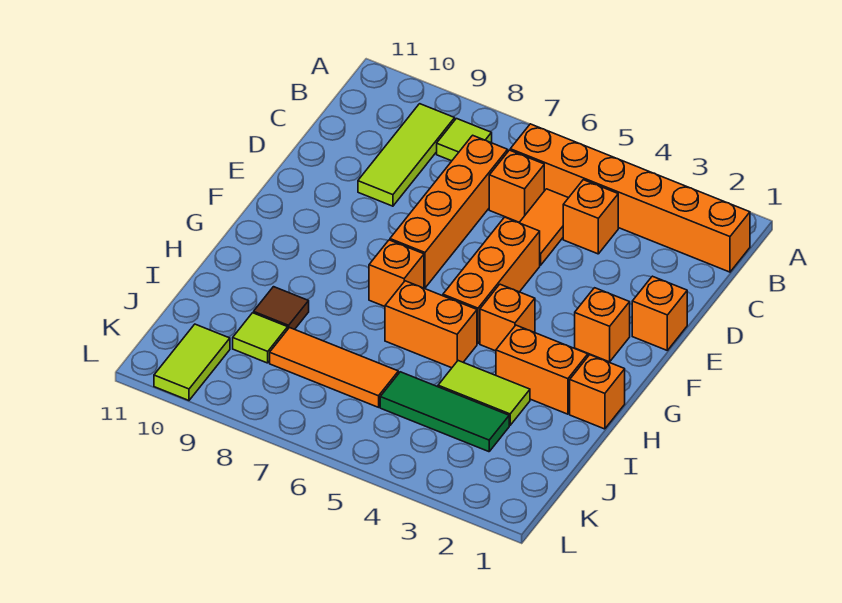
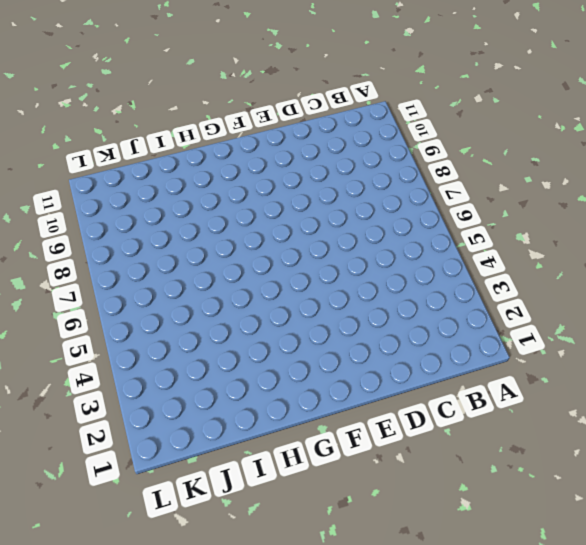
none -> orange 1x6 brick [510,124,750,272]
none -> lime 1x1 tile [437,119,492,161]
none -> lime 1x3 tile [358,104,455,206]

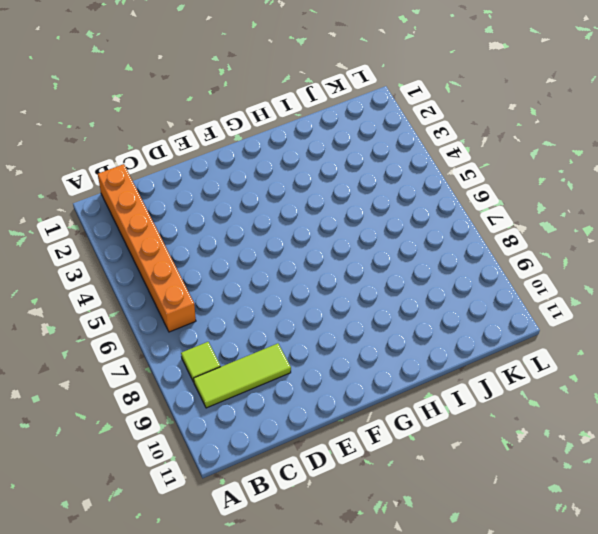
none -> orange 1x1 brick [563,180,618,254]
none -> orange 1x2 tile [519,189,568,265]
none -> orange 1x1 brick [489,150,544,222]

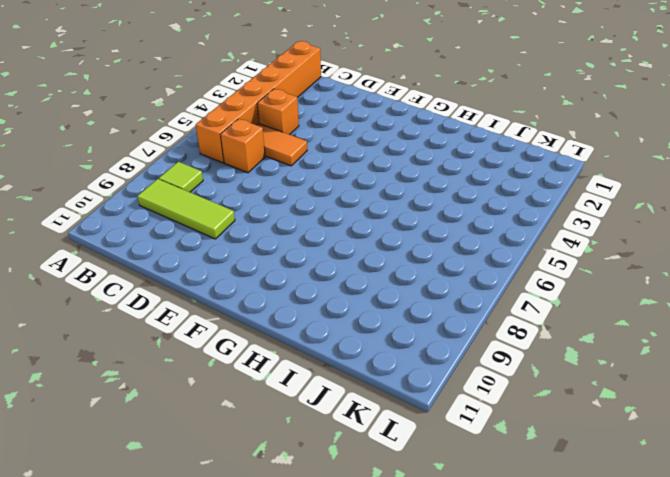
none -> orange 1x4 brick [390,135,508,288]
none -> orange 1x1 brick [632,276,687,350]
none -> orange 1x3 brick [443,217,540,344]

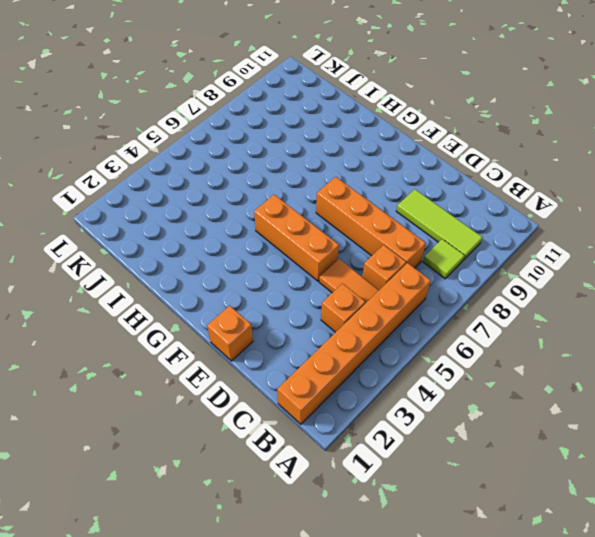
none -> orange 1x1 brick [575,288,630,362]
none -> orange 1x1 brick [480,284,535,351]
none -> orange 1x1 brick [369,240,424,306]

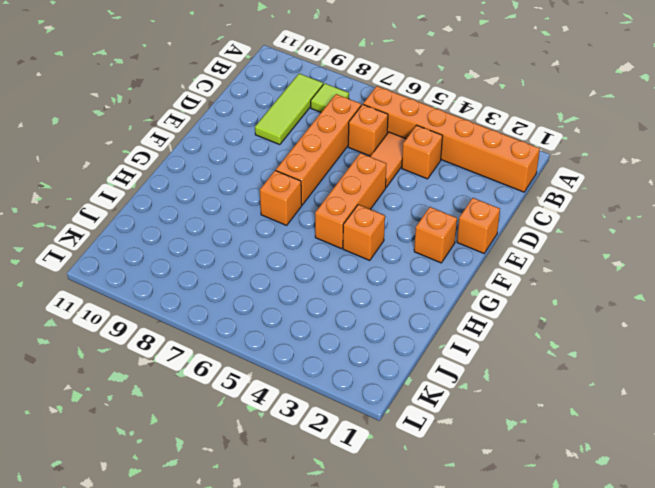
none -> orange 1x1 brick [570,355,625,429]
none -> orange 1x2 brick [496,325,588,414]
none -> orange 1x2 brick [385,281,477,368]

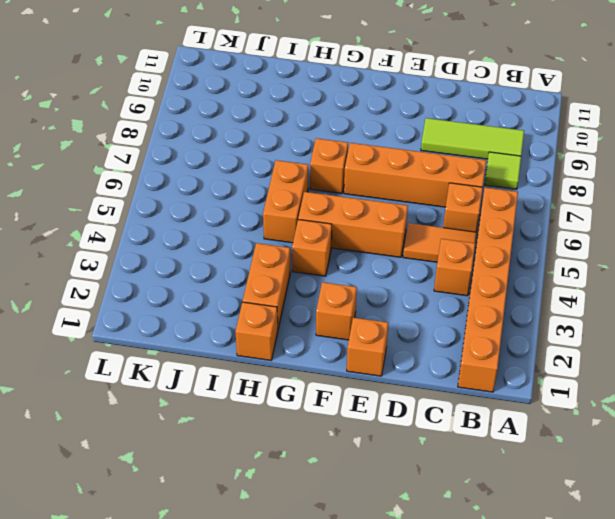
none -> lime 1x2 tile [438,361,530,425]
none -> brown 1x1 tile [254,287,309,329]
none -> green 1x3 tile [380,372,509,452]

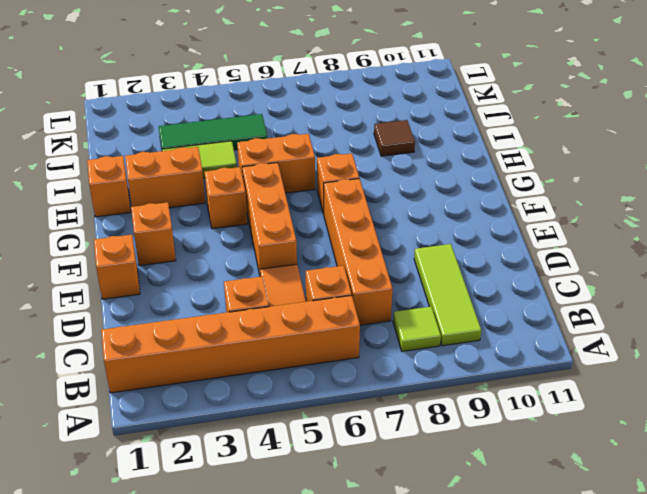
none -> orange 1x3 tile [270,328,398,407]
none -> lime 1x1 tile [233,313,288,363]
none -> lime 1x2 tile [154,324,230,400]

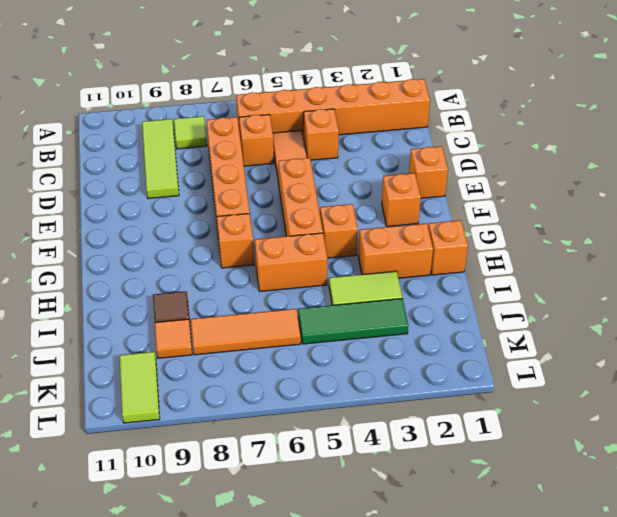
orange 1x1 tile [155,319,192,358] -> lime 1x1 tile [233,313,288,363]

